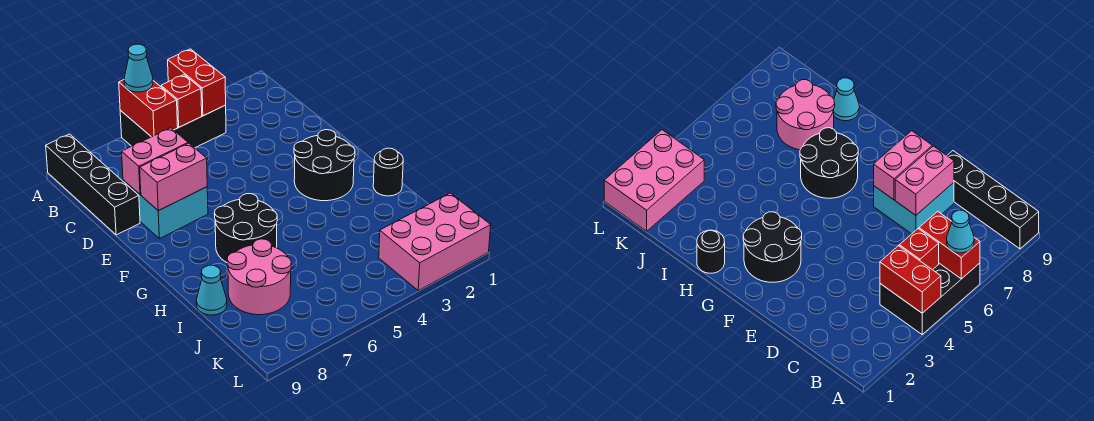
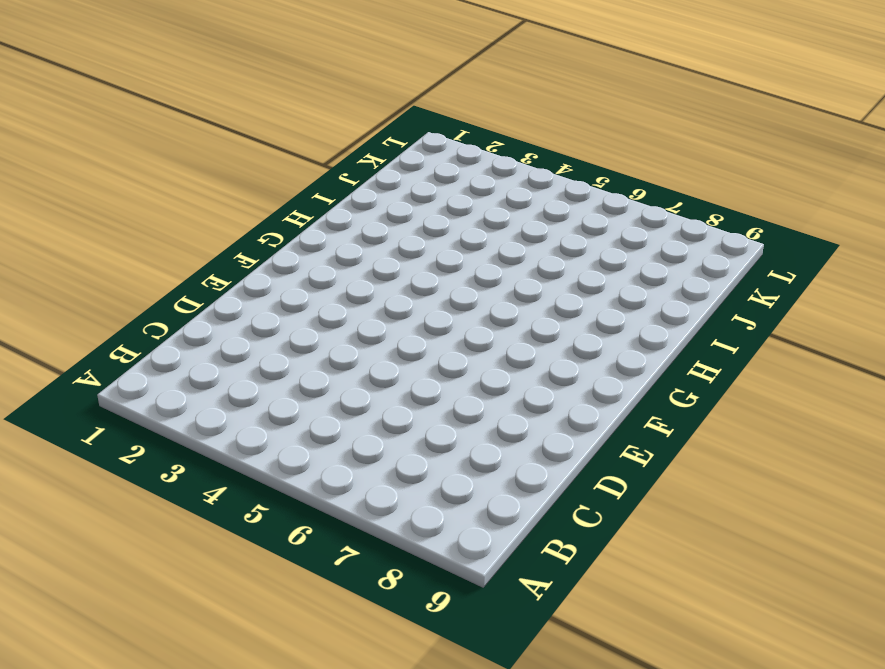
none -> black 2x3 brick [120,105,226,148]
none -> black 1x4 brick [46,134,140,235]
none -> cyan 2x2 brick [123,180,208,239]

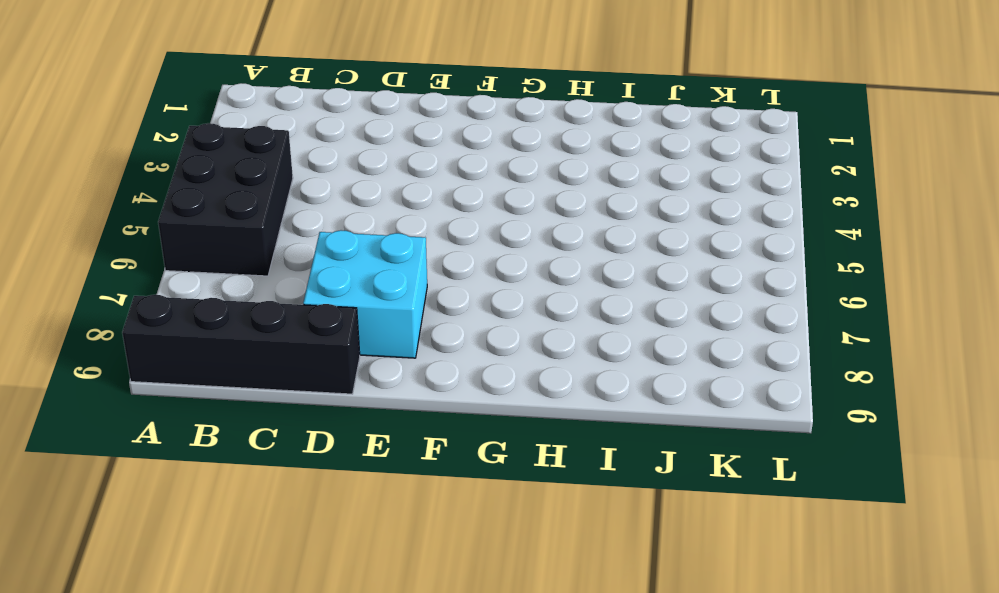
none -> black 2x2 round brick [294,130,355,201]
none -> black 2x2 round brick [214,194,277,262]
none -> black 1x1 round brick [373,148,403,196]

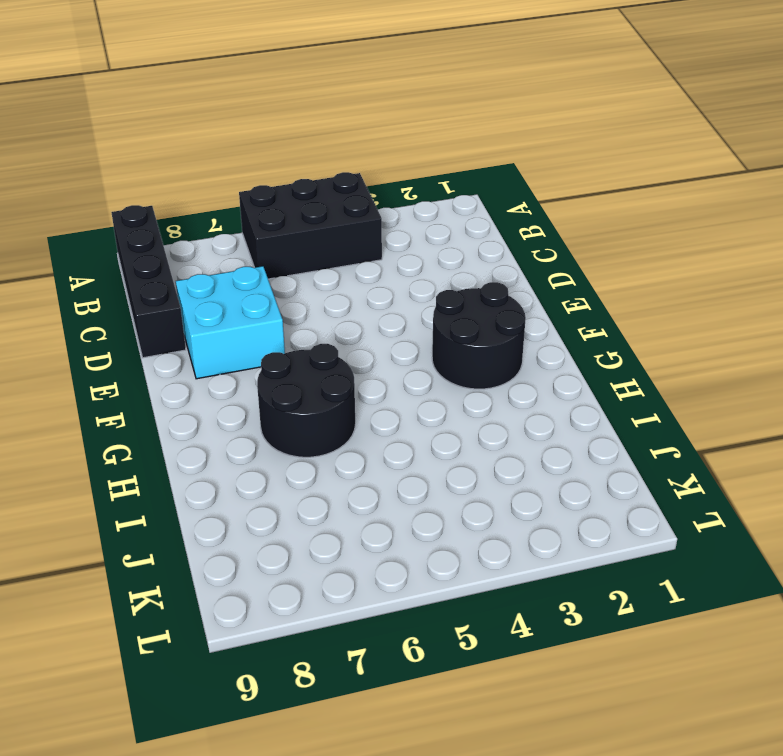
none -> black 1x1 round brick [373,148,403,196]
none -> pink 2x2 round brick [227,239,291,315]
none -> cyan 1x1 cone [196,265,227,315]

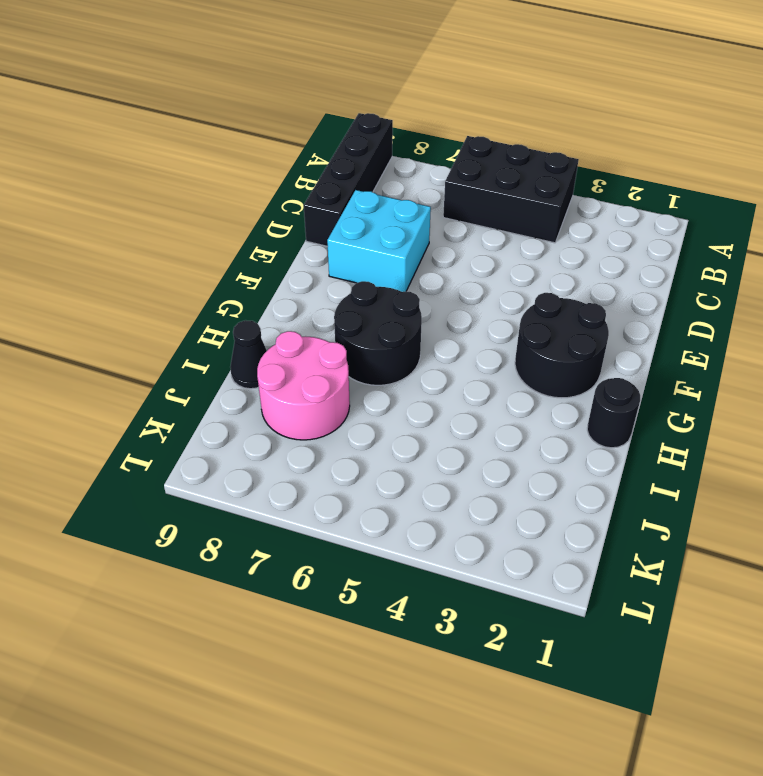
black 1x1 cone [230,320,267,389] -> cyan 1x1 cone [196,265,227,315]
none -> pink 2x3 brick [379,193,491,291]
none -> red 1x2 brick [168,49,226,116]
none -> red 1x2 brick [119,80,178,137]

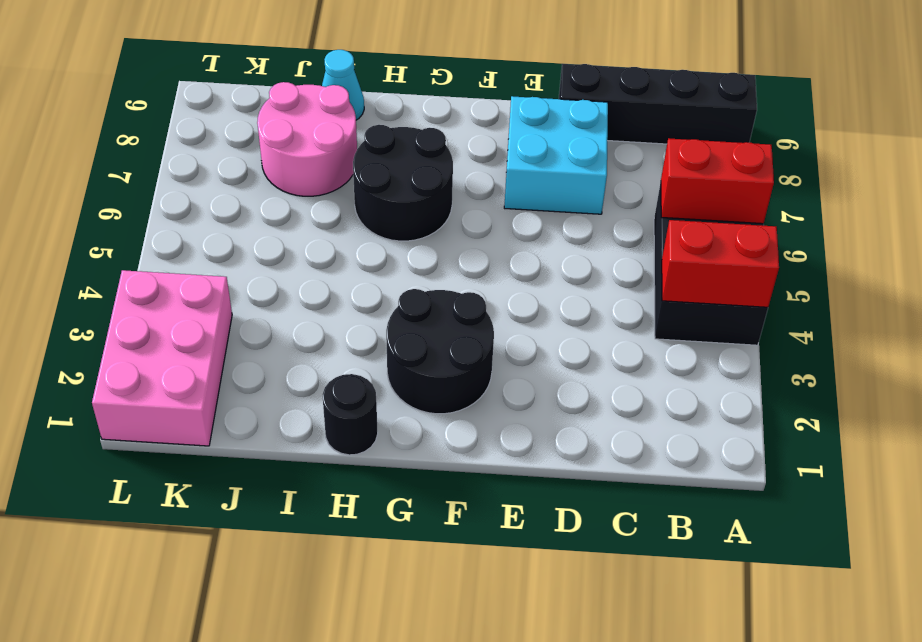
none -> red 1x1 brick [161,75,202,127]
none -> pink 1x2 brick [122,128,188,194]
none -> pink 1x2 brick [140,143,207,211]

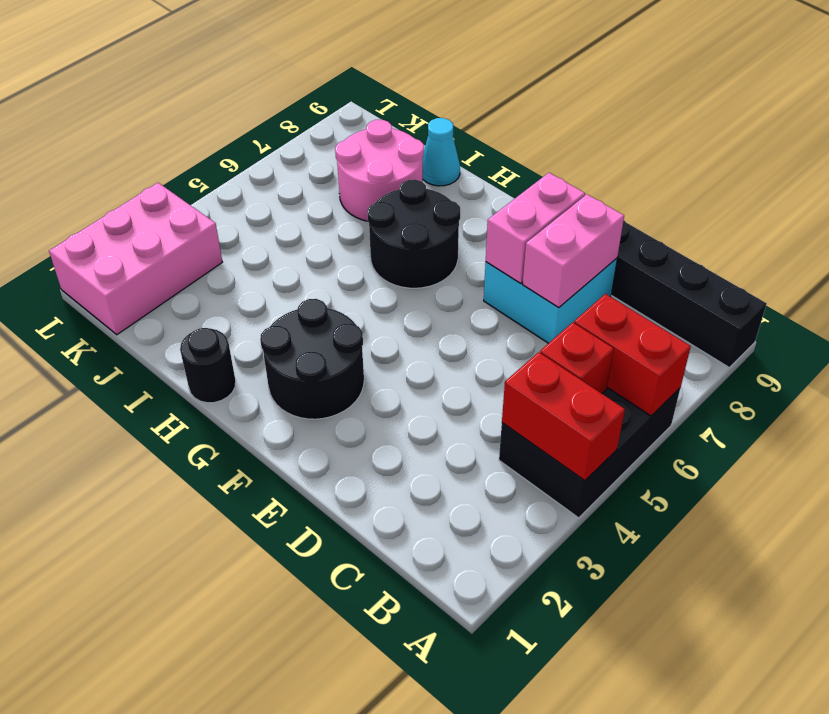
none -> cyan 1x1 cone [124,44,153,92]

